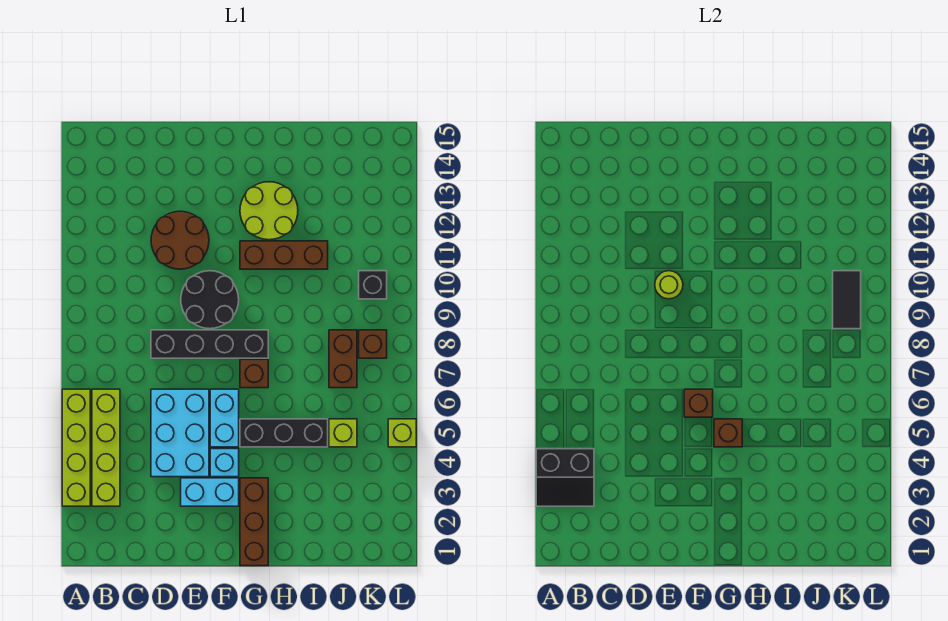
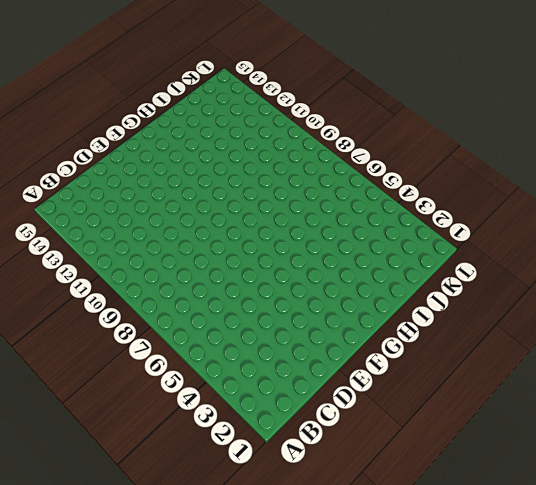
none -> lime 1x4 brick [62,389,90,506]
none -> lime 1x4 brick [92,389,120,506]
none -> cyan 2x3 brick [151,389,209,477]

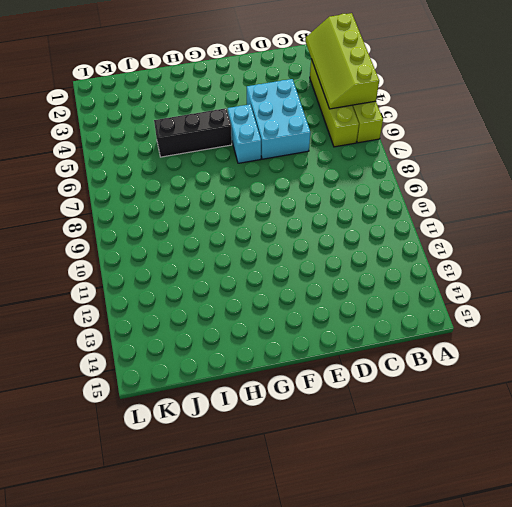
lime 2x4 slope [305,13,379,109] -> black 2x2 slope [536,449,594,506]
none -> black 1x4 brick [151,330,268,358]
none -> brown 2x2 round brick [151,211,209,269]
none -> cyan 1x2 brick [181,478,239,506]

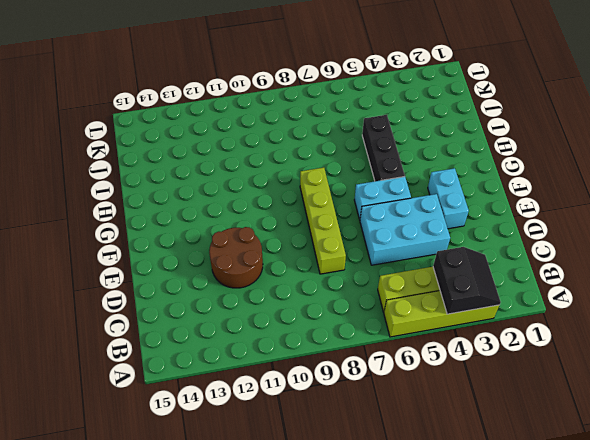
lime 1x4 brick [300,168,346,274] -> black 1x4 brick [151,330,268,358]
none -> black 2x2 round brick [181,271,239,329]
none -> cyan 1x1 brick [210,449,239,477]
none -> brown 1x3 brick [240,478,268,566]

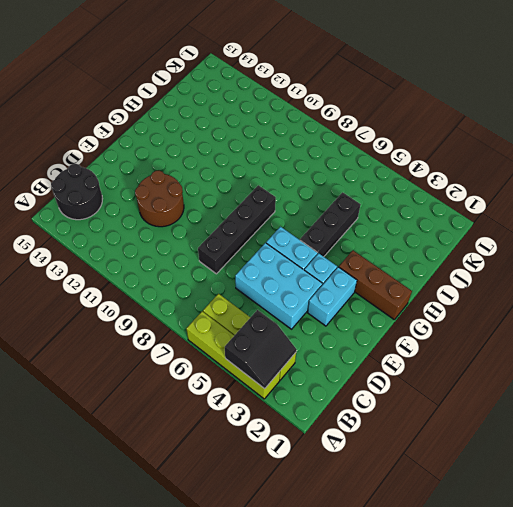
black 2x2 round brick [51,164,103,220] -> black 2x2 round brick moved to [181,271,239,329]
none -> brown 1x1 brick [240,360,268,388]
none -> brown 1x3 brick [240,241,328,269]
none -> lime 2x2 round brick [240,182,298,240]

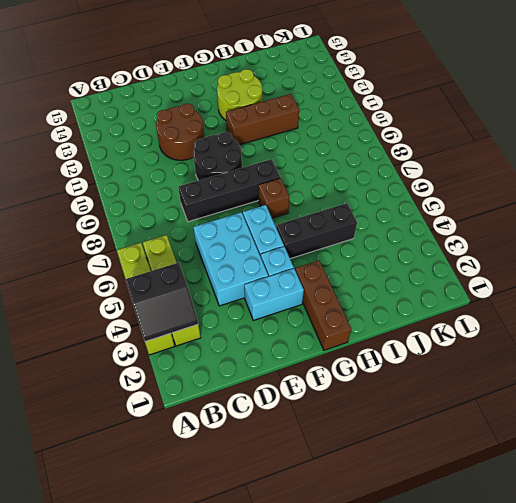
none -> lime 1x1 brick [329,419,357,447]
none -> brown 1x2 brick [329,330,357,388]
none -> brown 1x1 brick [359,330,387,358]

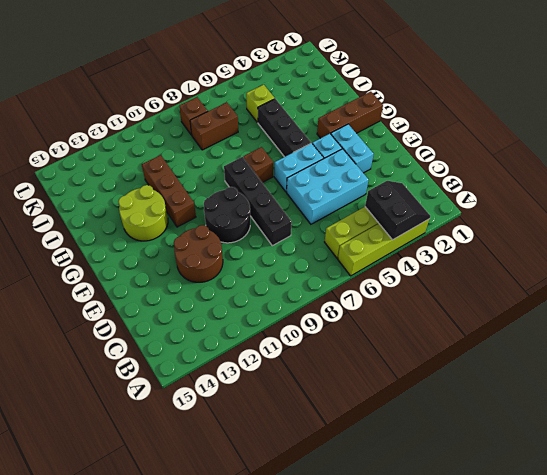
none -> black 1x1 brick [359,271,387,299]
none -> lime 1x1 brick [388,419,416,447]
none -> lime 1x1 round brick [655,271,683,299]

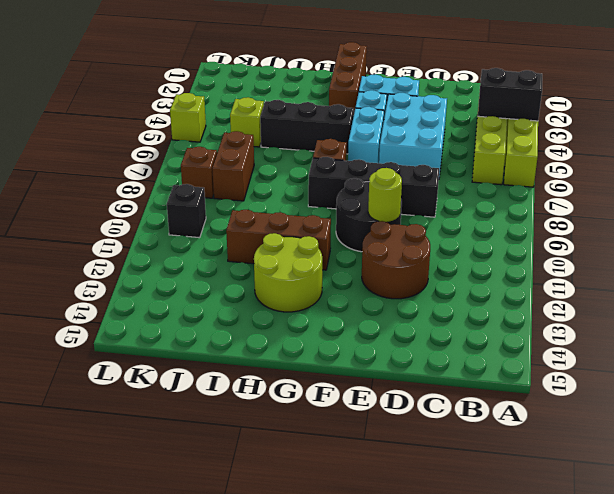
none -> brown 1x1 brick [684,389,713,417]
none -> brown 1x1 brick [714,419,742,447]
none -> black 1x2 tile [833,271,861,329]

